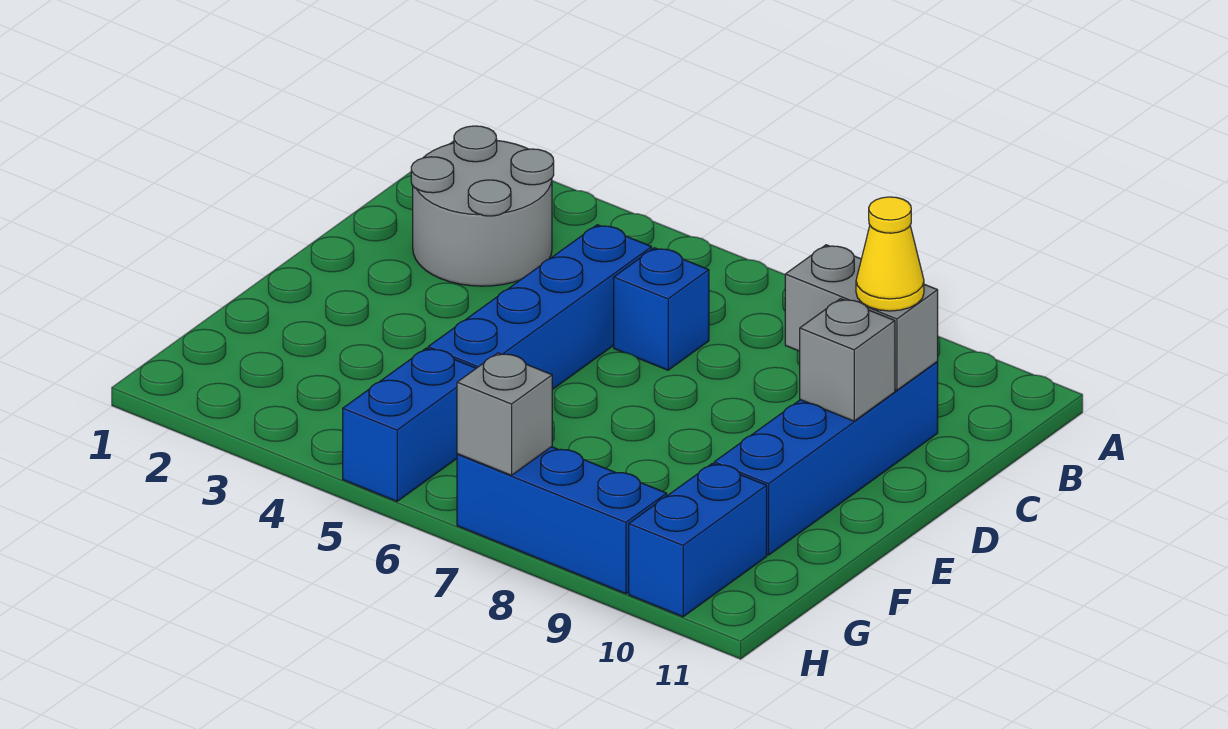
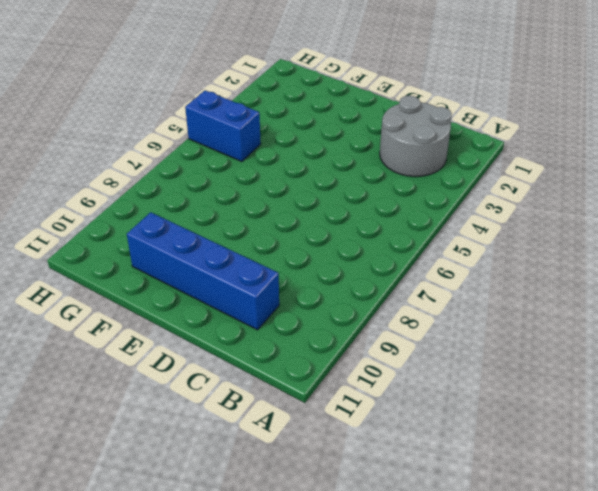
none -> blue 1x4 brick [428,225,652,390]
none -> blue 1x1 brick [614,248,709,370]

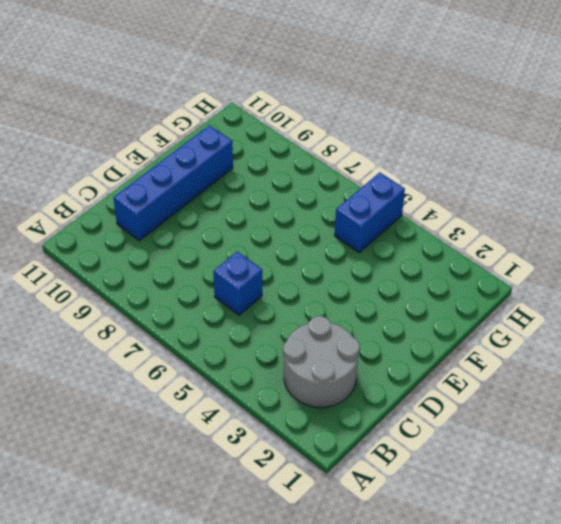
none -> blue 1x4 brick [428,225,652,390]
none -> blue 1x2 brick [629,463,767,617]

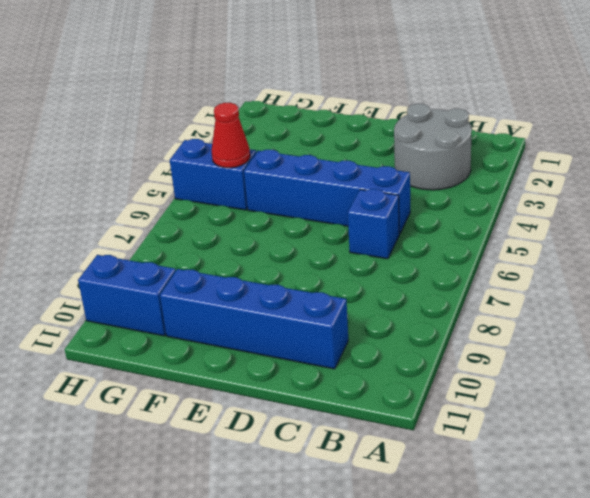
red 1x1 cone [211,103,250,168] -> none
none -> blue 1x3 brick [457,447,667,594]
none -> grey 1x2 brick [785,245,938,390]

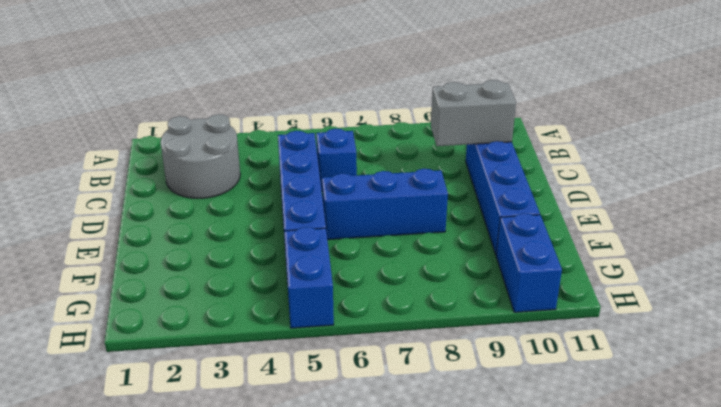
blue 1x3 brick [322,169,448,240] -> blue 1x3 brick moved to [457,447,667,594]
none -> grey 1x1 brick [800,299,895,421]
none -> grey 1x1 brick [457,353,552,475]

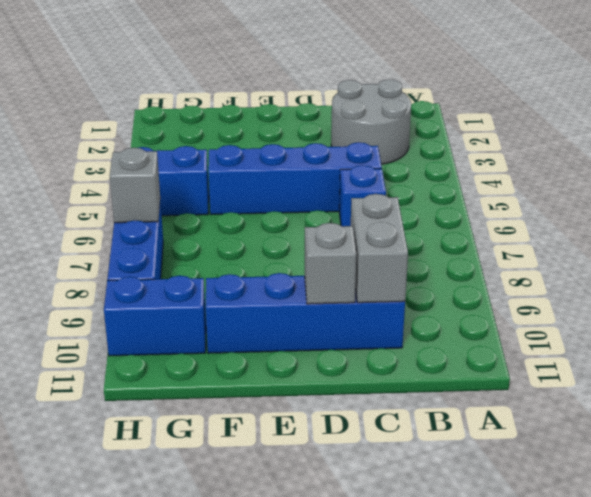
none -> yellow 1x1 cone [856,197,924,311]

